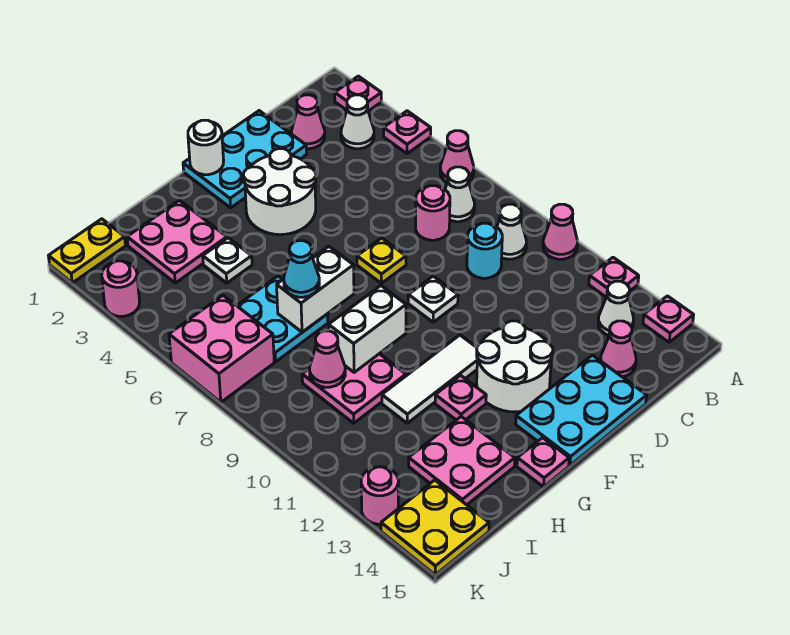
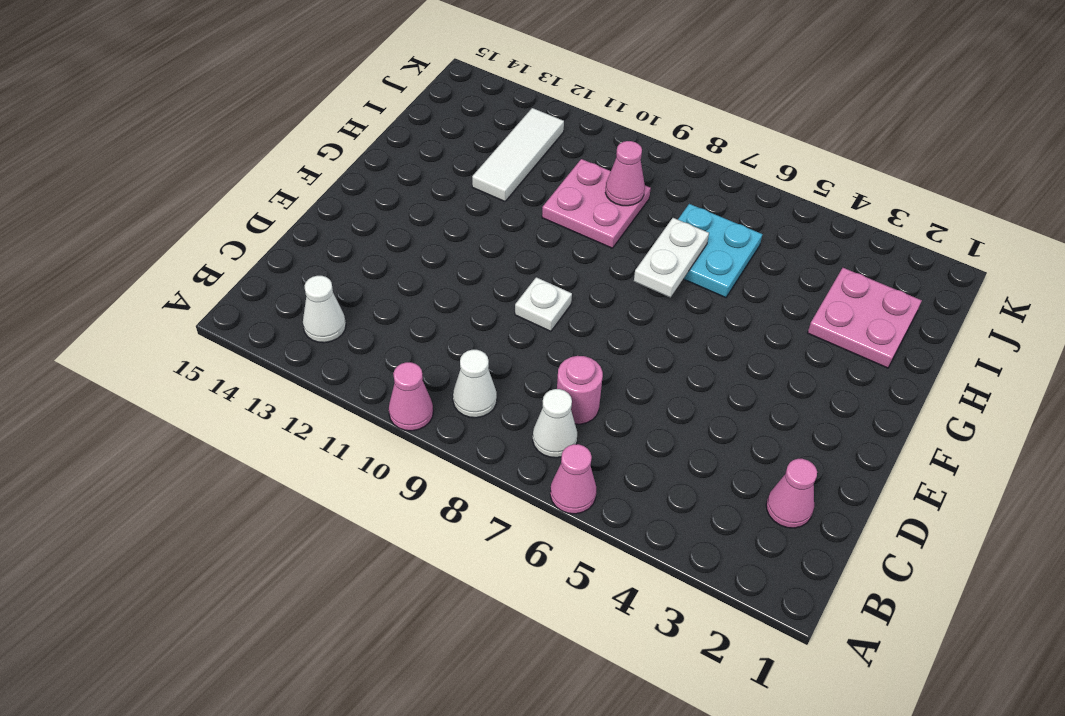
white 1x2 plate [634,218,709,298] -> white 1x2 brick [277,247,354,332]
white 1x3 tile [472,108,564,201] -> white 1x3 tile moved to [382,335,477,423]
none -> pink 1x1 plate [335,76,381,111]
none -> pink 1x1 plate [384,111,431,154]
none -> pink 1x1 plate [589,257,639,297]
none -> pink 1x1 plate [643,296,694,342]

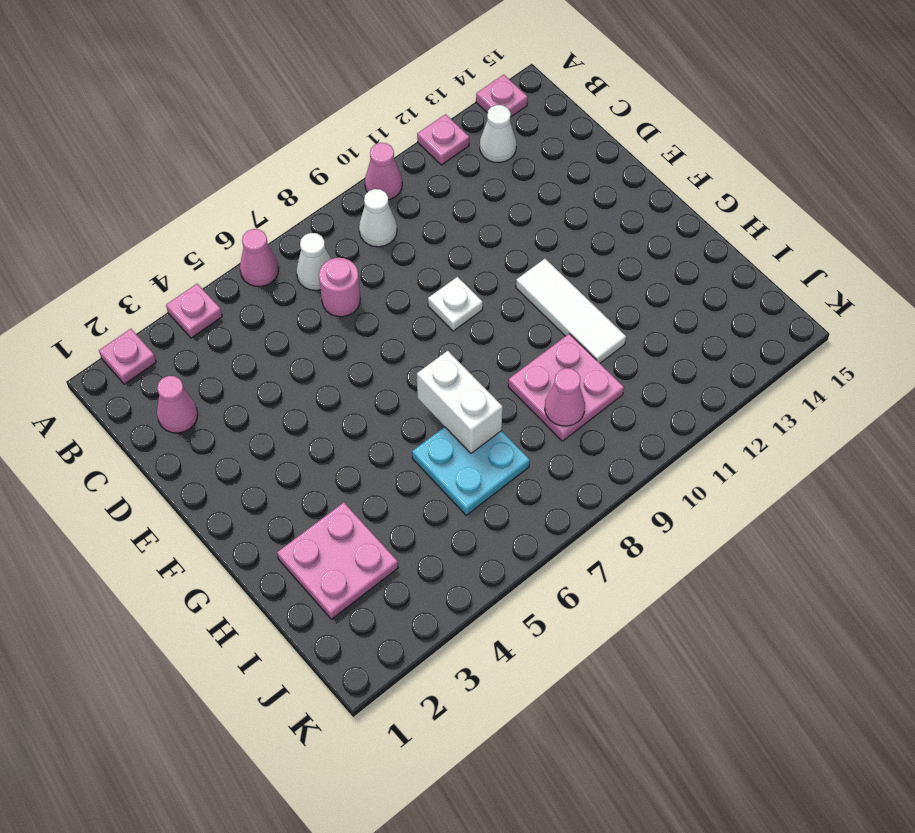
none -> white 1x1 cone [341,95,374,149]
none -> cyan 1x1 round brick [467,223,502,278]
none -> pink 1x1 cone [600,321,636,377]
none -> cyan 2x3 plate [183,111,307,208]

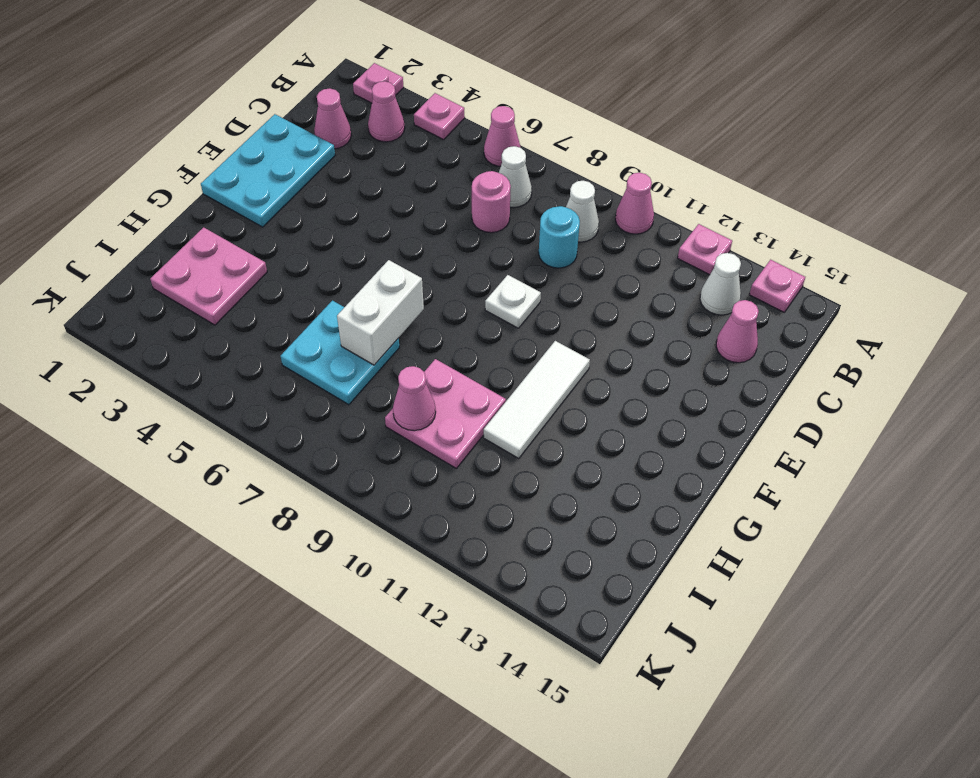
pink 1x1 cone [368,81,405,142] -> white 1x1 cone [341,95,374,149]
none -> cyan 2x3 plate [516,355,647,466]
none -> white 2x2 round brick [244,149,316,235]
none -> yellow 1x1 plate [357,238,406,283]
none -> white 2x2 round brick [477,321,553,412]

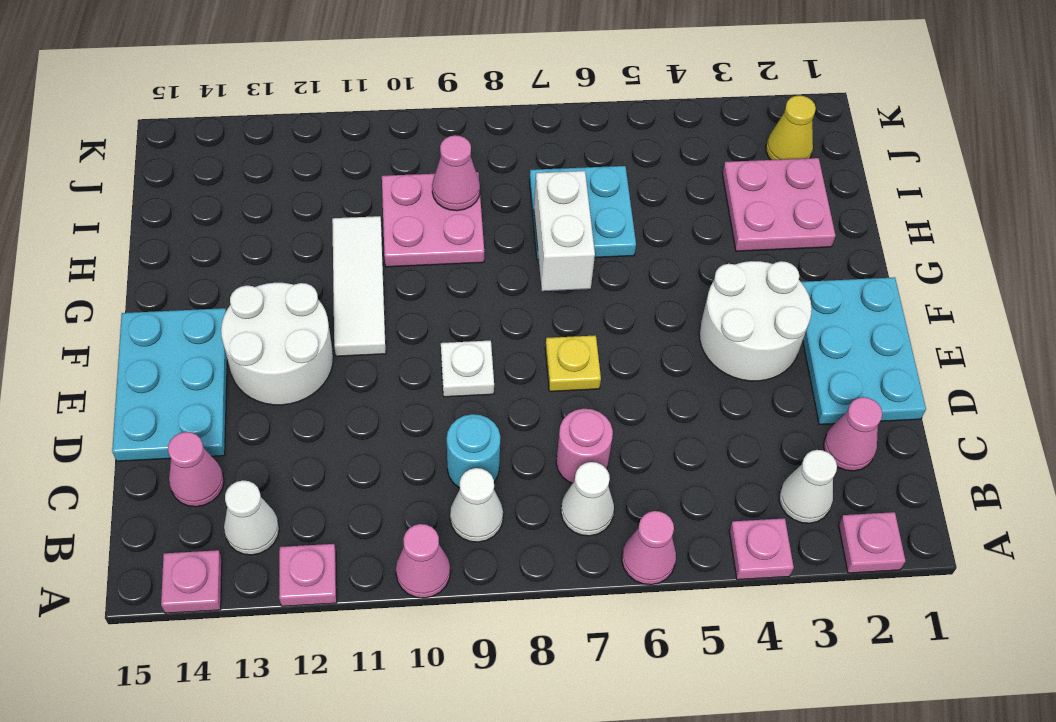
yellow 1x1 cone [766,96,816,160] -> none
none -> pink 1x1 plate [435,375,486,420]
none -> pink 1x1 plate [517,438,569,487]
none -> white 1x1 plate [203,238,252,283]
none -> pink 2x2 plate [409,417,515,505]

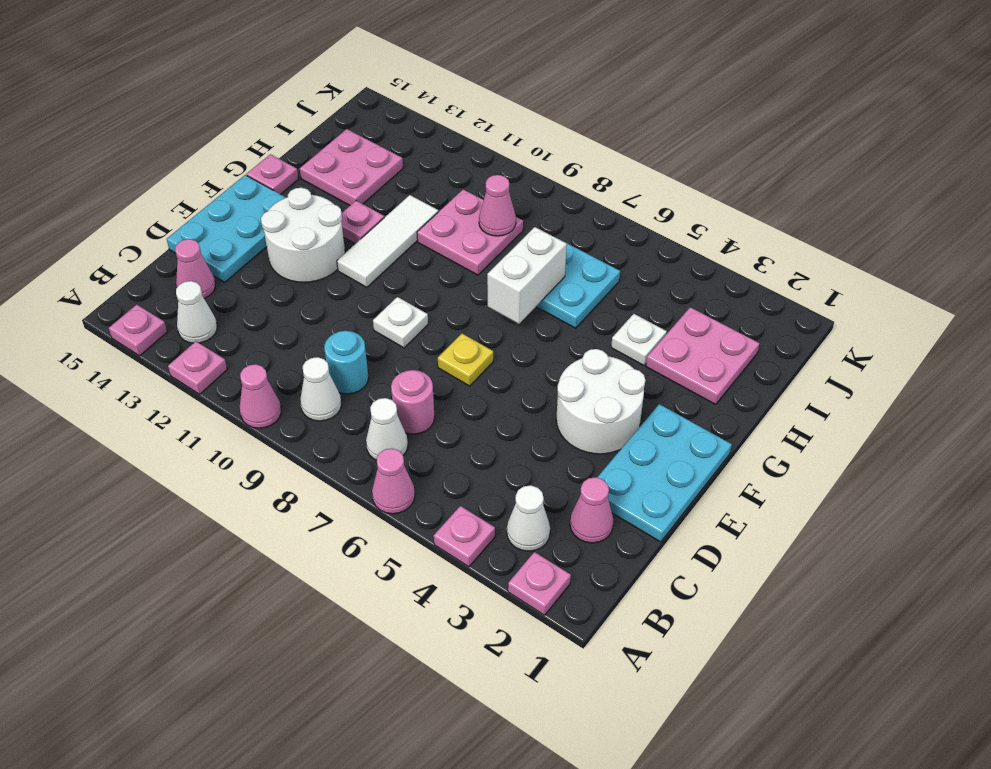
none -> yellow 1x2 plate [49,219,125,283]
none -> pink 2x2 brick [169,295,274,402]
none -> yellow 2x2 plate [381,480,489,575]
none -> pink 1x1 round brick [102,261,140,316]

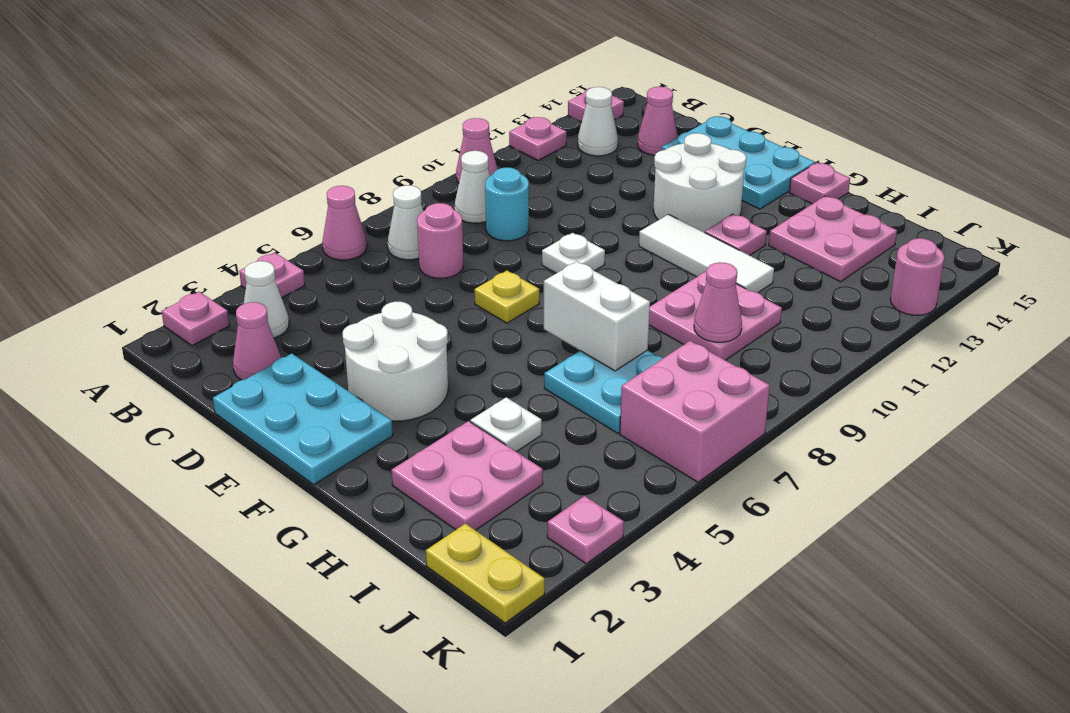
pink 1x1 plate [547,496,624,564] -> pink 1x1 round brick [102,261,140,316]
none -> yellow 2x2 plate [381,480,489,575]
none -> white 1x1 round brick [188,120,224,175]
none -> white 1x2 brick [329,286,406,372]
none -> cyan 1x1 cone [284,241,319,297]

